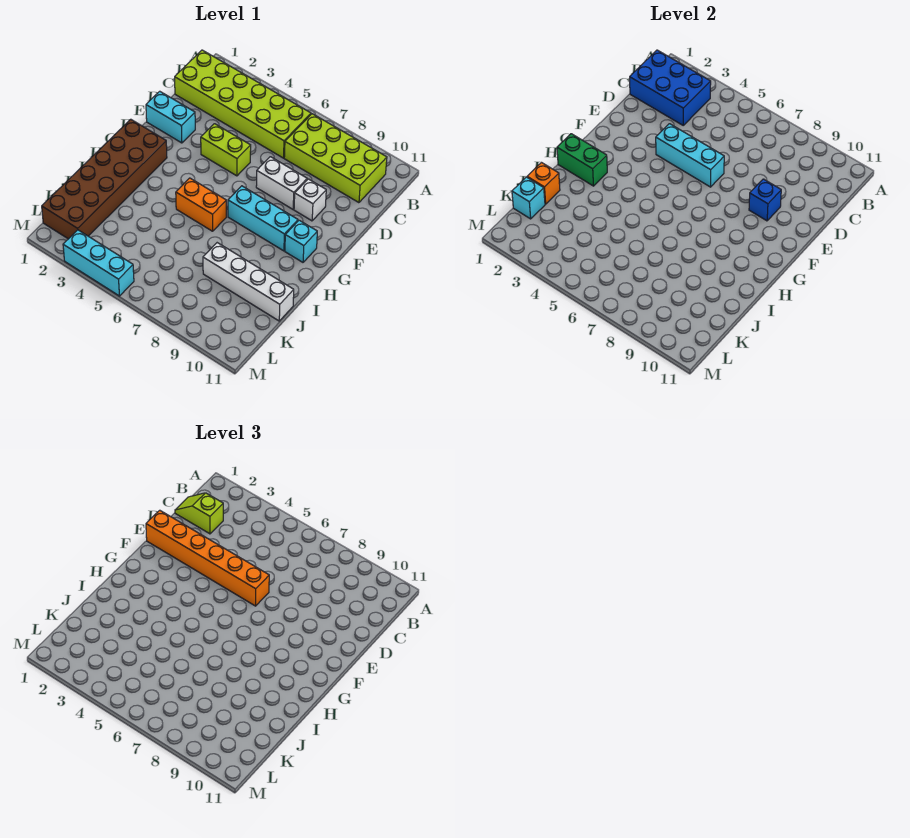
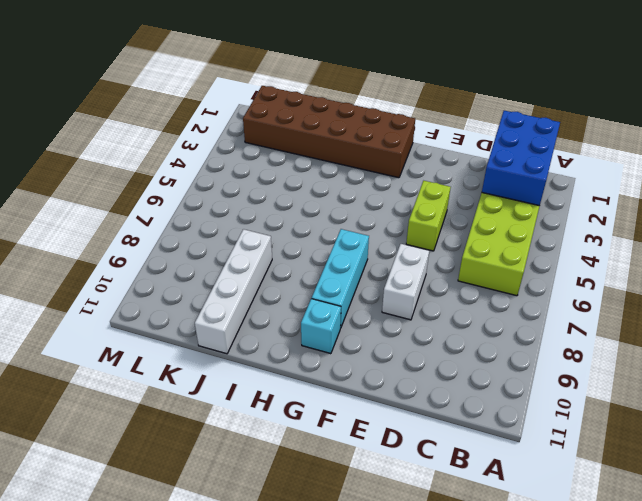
none -> lime 2x4 brick [284,114,387,203]
none -> cyan 1x2 brick [146,91,195,143]
none -> white 1x1 brick [294,179,326,221]

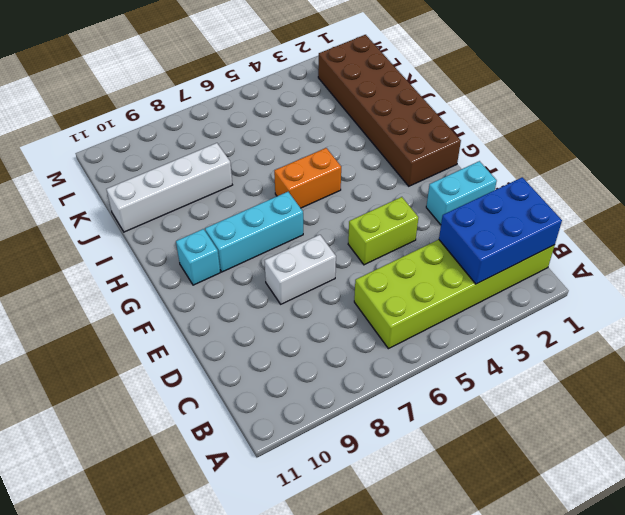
none -> lime 2x4 brick [284,114,387,203]
none -> white 1x1 brick [294,179,326,221]
none -> cyan 1x3 brick [63,230,134,296]

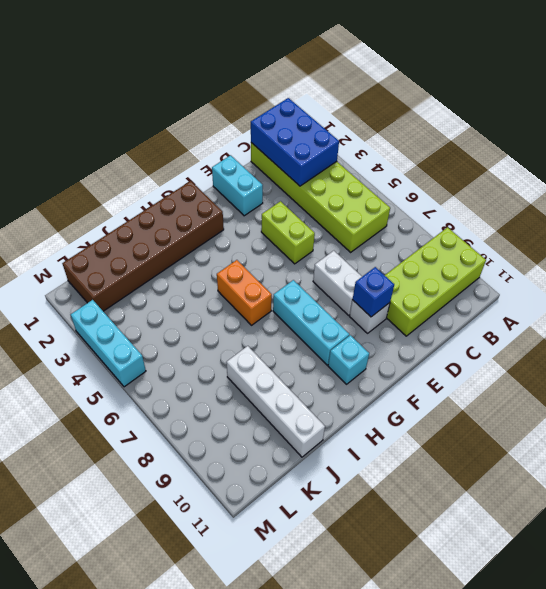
lime 2x4 brick [385,227,486,336] -> lime 2x4 brick turned to [284,114,387,203]
none -> cyan 1x3 brick [656,124,724,187]
none -> green 1x2 brick [557,134,607,186]
none -> orange 1x1 brick [527,163,560,204]

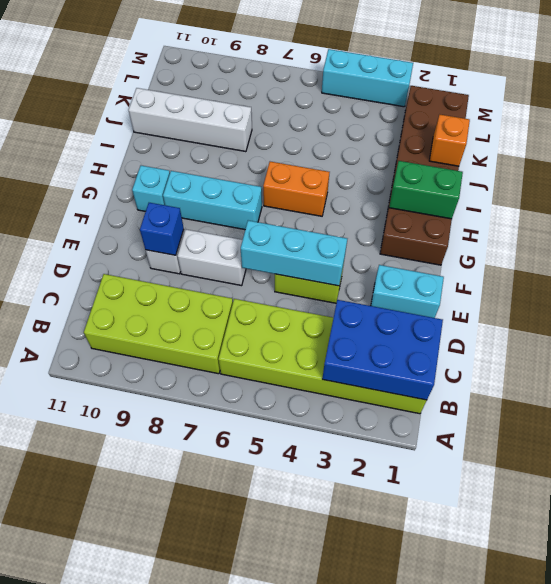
none -> cyan 1x1 brick [512,177,545,219]
none -> lime 1x2 slope [175,493,223,534]
none -> orange 1x6 brick [146,510,269,606]

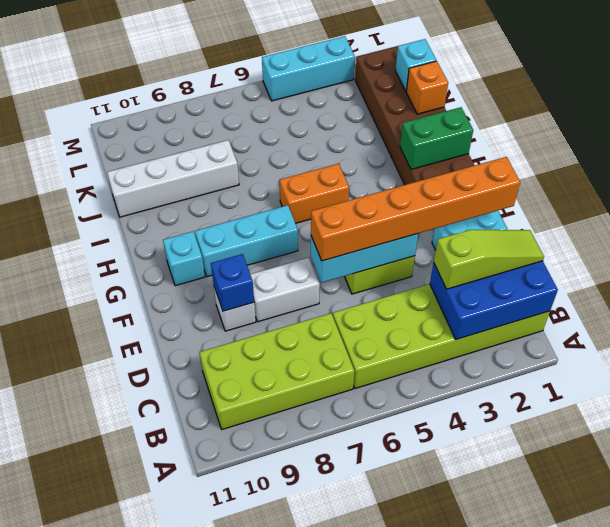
lime 1x3 slope [434,230,544,289] -> lime 1x2 slope [175,493,223,534]

